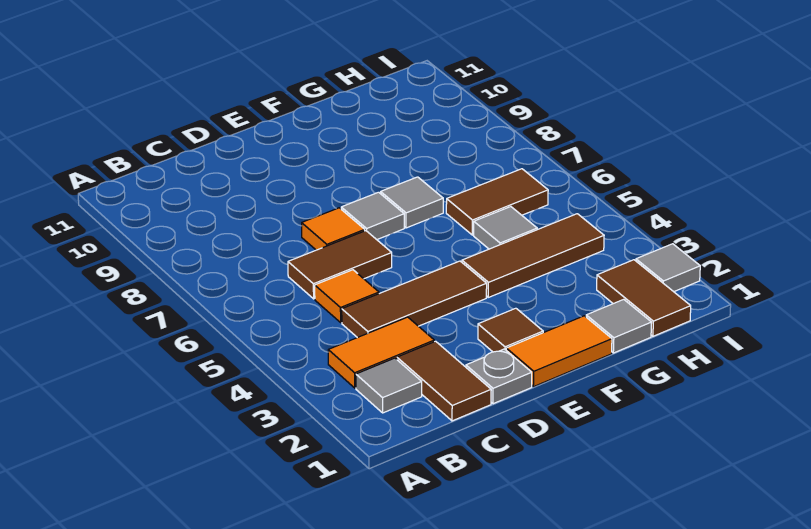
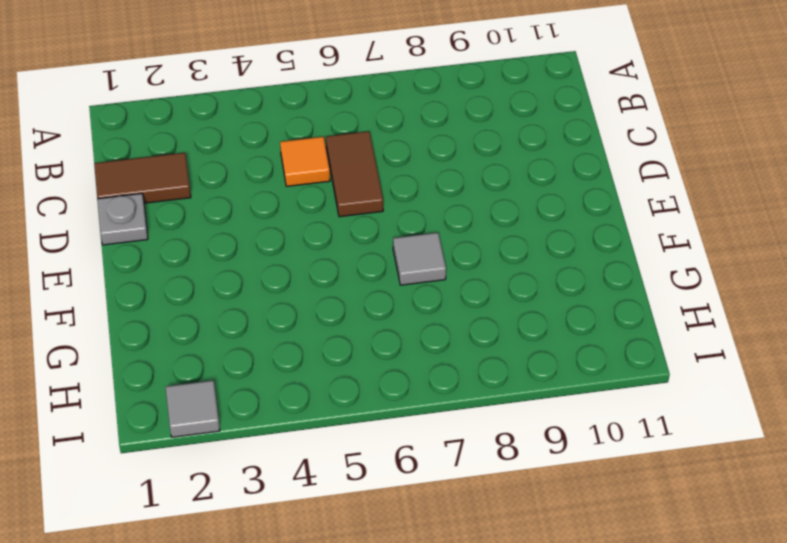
none -> grey 1x1 tile [356,358,422,413]
none -> orange 1x2 tile [328,317,434,388]
none -> brown 1x3 tile [342,261,487,338]

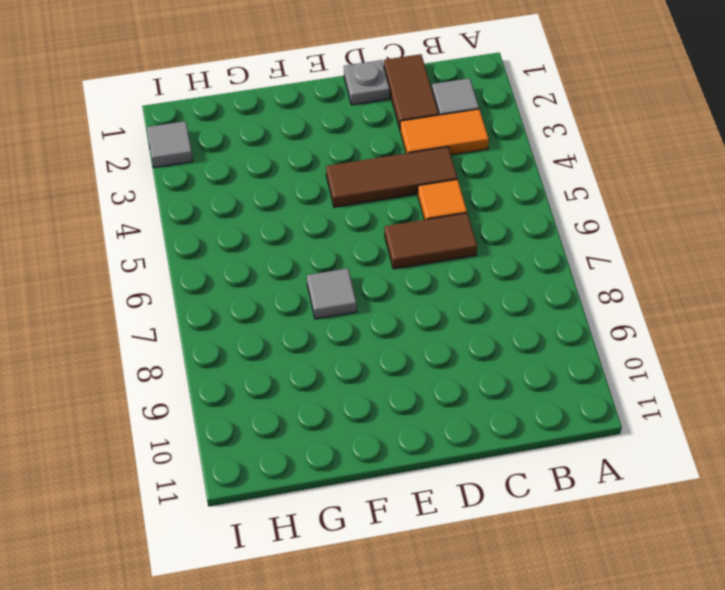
none -> orange 1x1 tile [302,208,365,250]
none -> orange 1x2 tile [506,316,612,387]
none -> brown 1x1 tile [478,308,543,352]

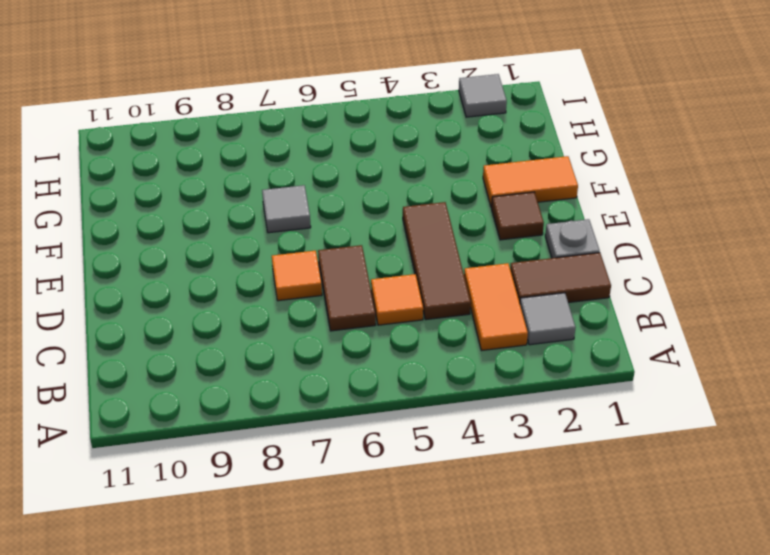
orange 1x2 tile [483,156,578,208] -> orange 1x2 tile turned to [506,316,612,387]
none -> grey 1x1 tile [341,192,404,240]
none -> brown 1x3 tile [462,214,604,297]
none -> grey 1x1 tile [586,299,652,353]

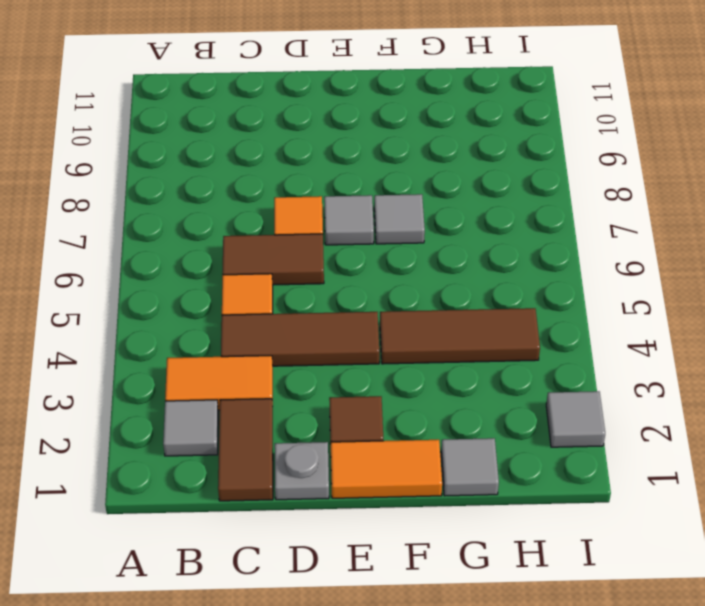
none -> grey 1x1 tile [474,207,537,249]
none -> brown 1x2 tile [446,169,548,235]
none -> brown 1x2 tile [597,260,691,336]

